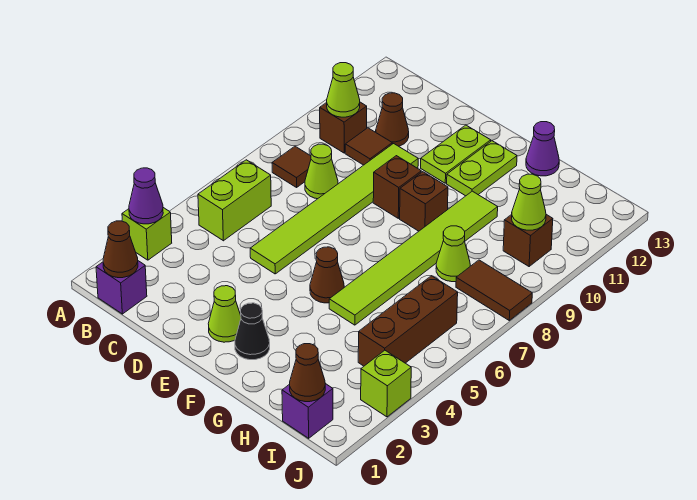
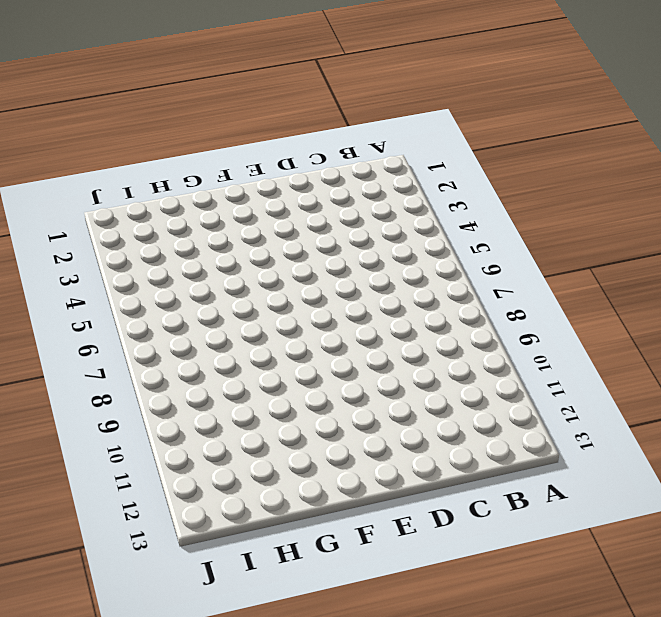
none -> lime 1x1 brick [122,208,172,260]
none -> purple 1x1 brick [96,261,147,314]
none -> lime 1x2 brick [198,160,271,241]

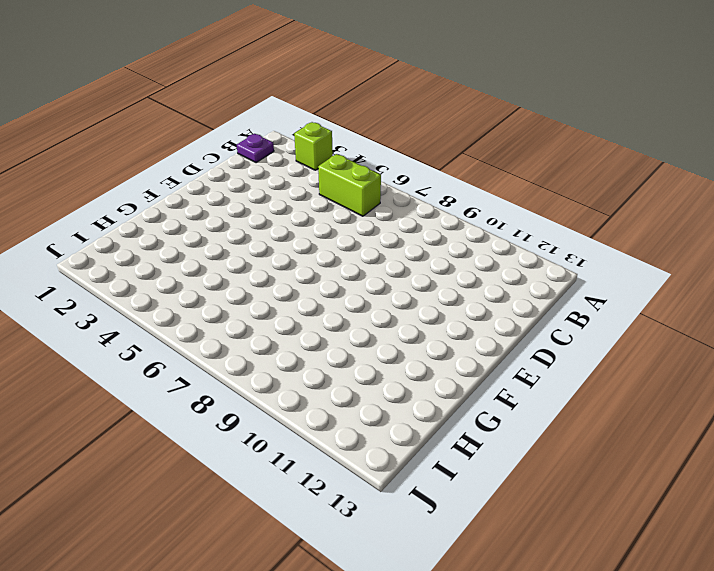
purple 1x1 plate [237,134,274,163] -> purple 1x1 brick [96,261,147,314]
none -> brown 1x1 tile [272,146,311,187]
none -> brown 1x1 brick [320,102,367,153]
none -> lime 1x1 cone [305,144,338,199]

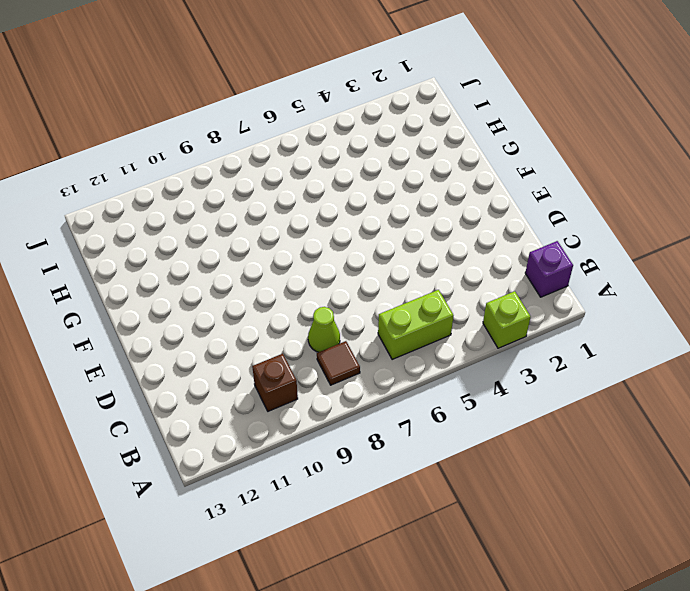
none -> brown 1x1 tile [345,128,392,165]
none -> brown 1x1 cone [376,93,409,146]
none -> lime 1x6 tile [250,144,418,274]

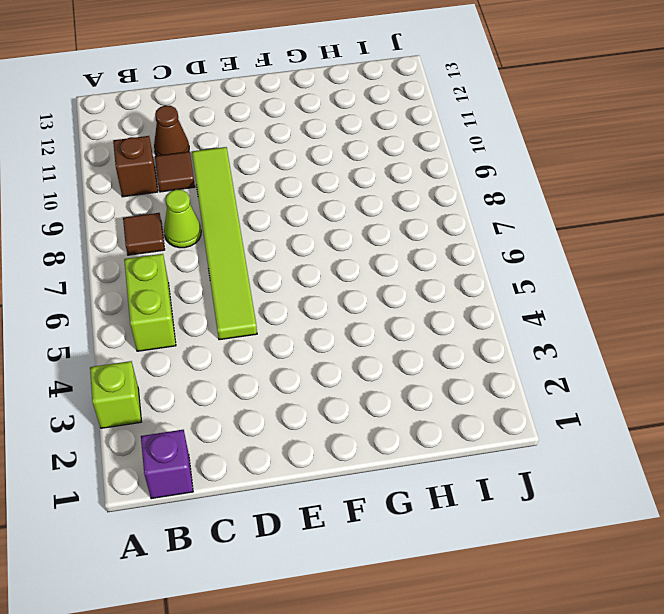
none -> lime 1x1 cone [208,286,241,342]
none -> brown 1x1 brick [373,156,421,218]
none -> lime 1x2 plate [421,125,491,183]

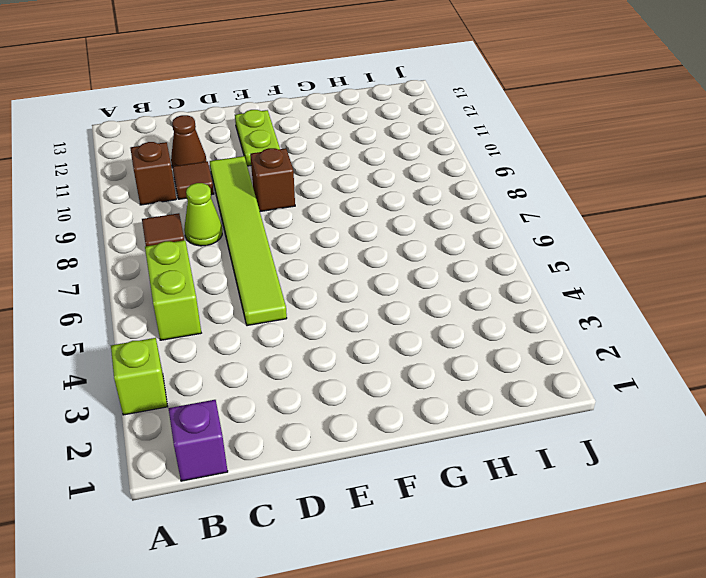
none -> lime 1x1 cone [208,286,241,342]
none -> black 1x1 cone [235,303,270,360]
none -> brown 1x1 cone [310,247,344,303]

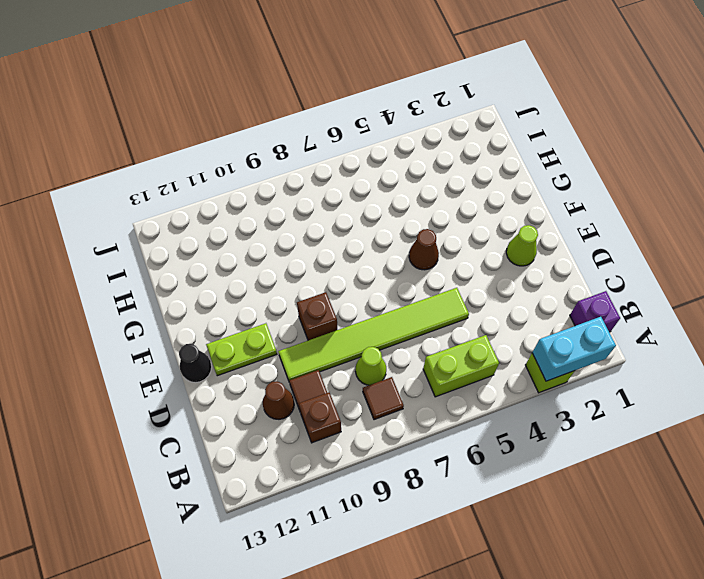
cyan 1x2 brick [532,317,616,381] -> purple 1x1 cone [129,168,163,224]
black 1x1 cone [179,344,212,383] -> black 1x1 cone moved to [235,303,270,360]
none -> brown 1x1 brick [400,172,448,231]
none -> lime 1x2 plate [447,141,517,196]
none -> lime 1x6 tile [329,191,498,325]

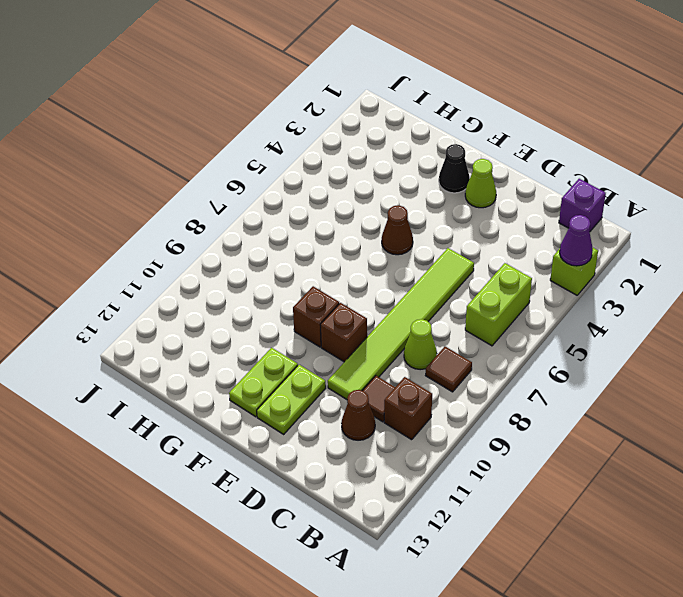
none -> lime 1x6 tile [329,191,498,325]
none -> purple 1x1 cone [526,122,559,176]
none -> lime 1x1 cone [436,226,470,282]

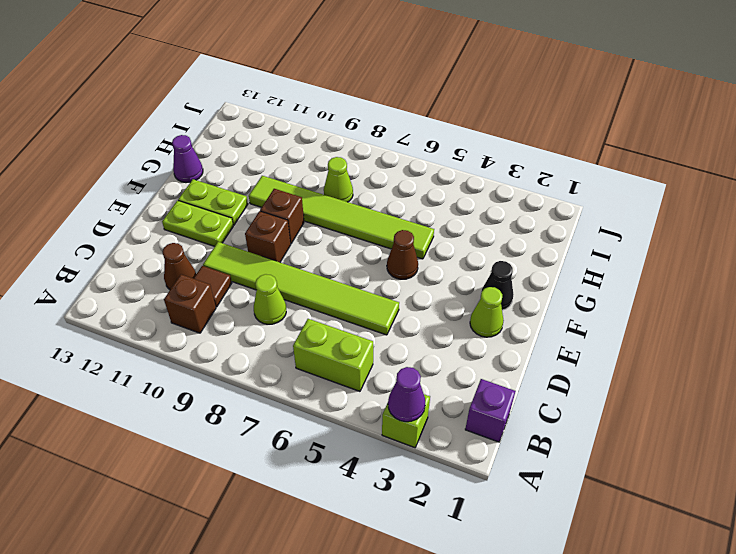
none -> brown 1x1 tile [272,146,311,187]
none -> purple 1x1 brick [282,384,333,438]
none -> brown 1x3 brick [358,276,458,366]

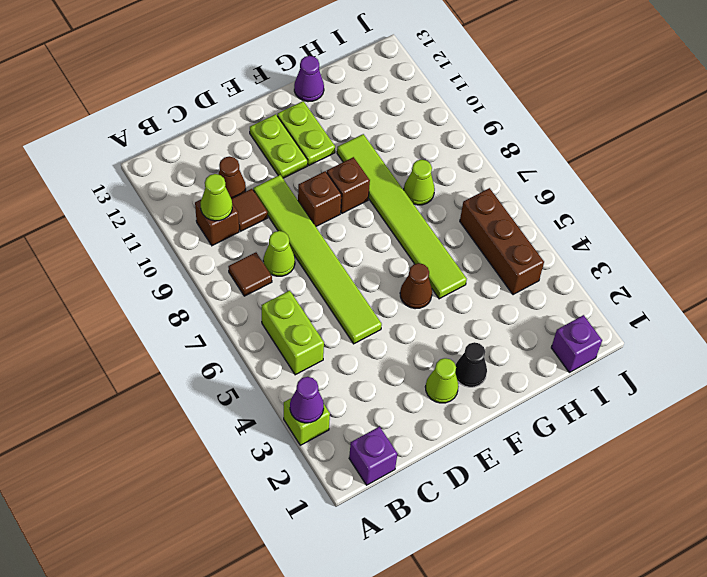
none -> brown 1x2 tile [456,260,532,320]
none -> brown 1x1 brick [503,214,553,267]
none -> lime 1x1 brick [361,350,411,417]

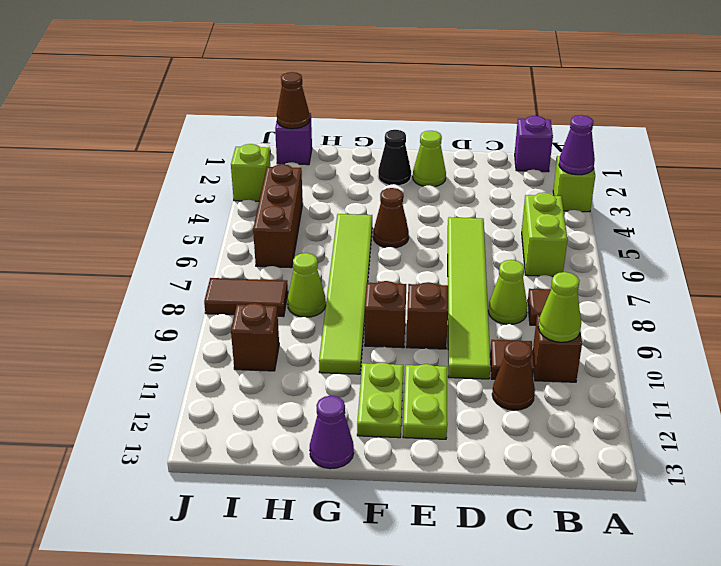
none -> brown 1x1 cone [103,221,138,278]
none -> lime 1x1 cone [512,174,546,230]

